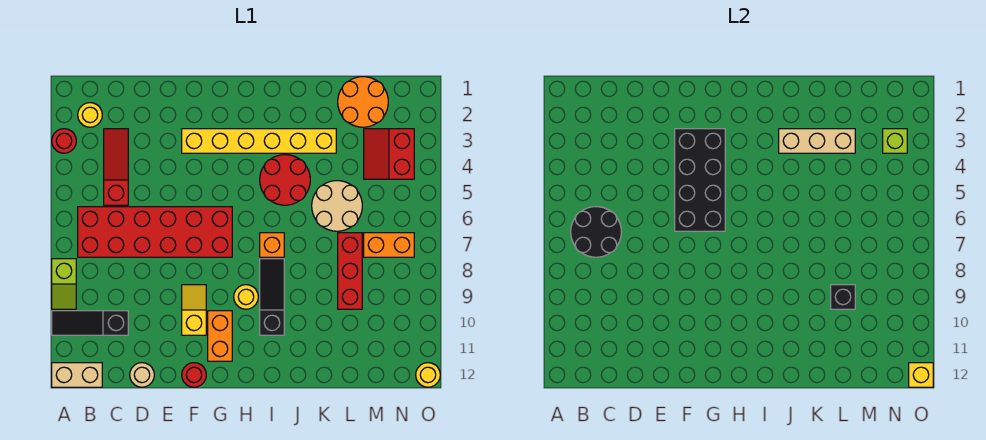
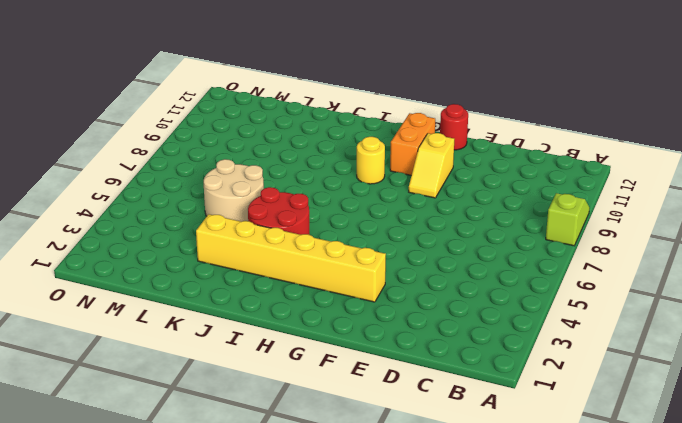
none -> red 1x1 round brick [52,129,76,153]
none -> black 1x3 slope [52,311,128,335]
none -> tan 1x2 brick [52,363,102,387]

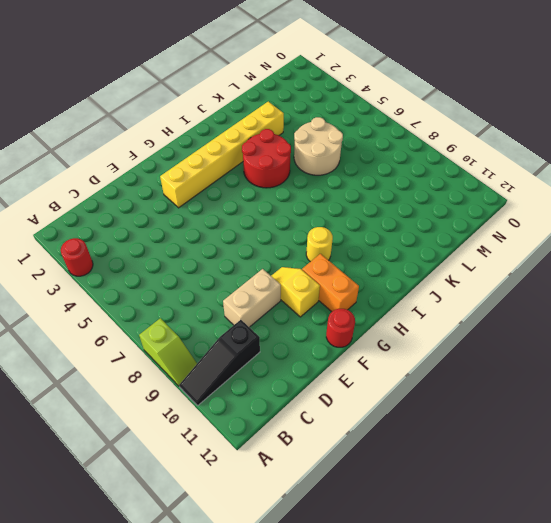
tan 1x2 brick [223,269,281,327] -> tan 1x2 brick moved to [52,363,102,387]
none -> yellow 1x1 round brick [78,103,102,127]
none -> red 2x6 brick [78,207,232,257]
none -> red 1x3 slope [104,129,128,205]

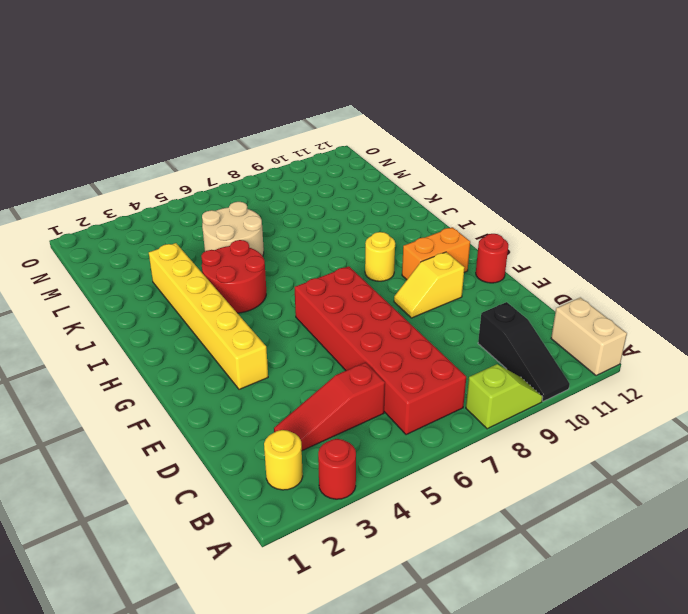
none -> tan 1x1 round brick [130,363,154,387]
none -> orange 1x1 brick [260,233,284,257]
none -> black 1x3 slope [260,259,284,335]

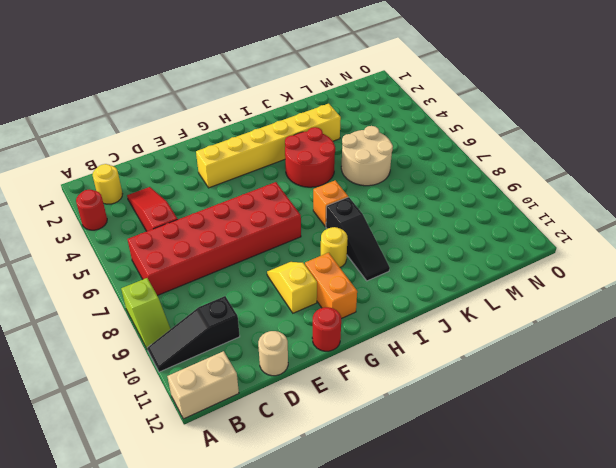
black 1x3 slope [326,197,390,281] -> black 1x3 slope turned to [260,259,284,335]
none -> orange 2x2 round brick [338,77,388,127]
none -> red 1x3 brick [338,233,362,309]
none -> red 2x2 slope [364,129,414,179]

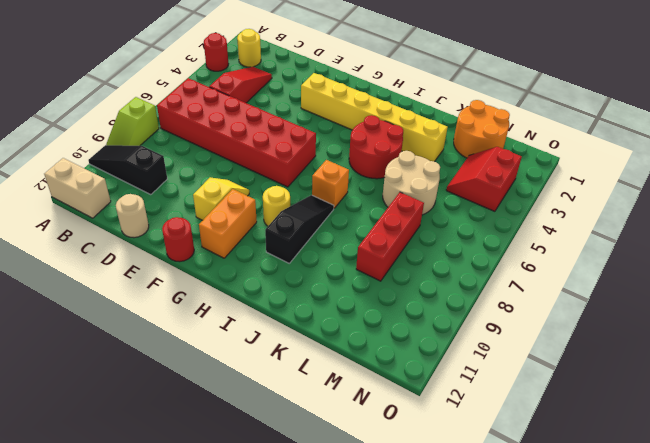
none -> orange 1x2 brick [364,233,414,257]
none -> yellow 1x1 round brick [416,363,440,387]
none -> black 2x2 round brick [571,207,621,257]

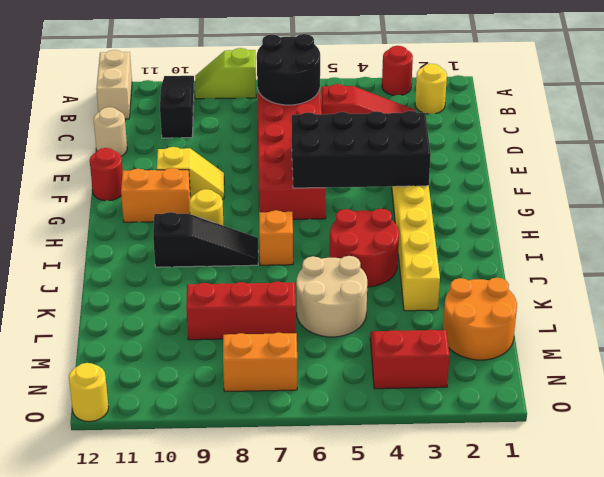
orange 1x2 brick [223,332,297,392] -> orange 1x2 brick turned to [364,233,414,257]
none -> tan 1x3 brick [779,129,855,153]
none -> black 1x1 brick [831,285,855,309]
none -> lime 1x1 brick [883,129,907,153]

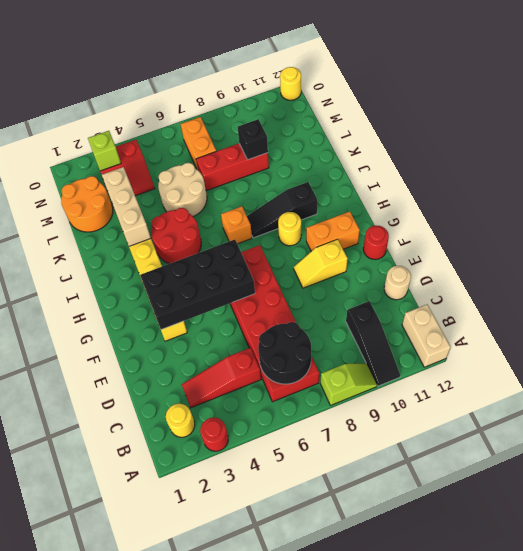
none -> yellow 1x1 brick [909,363,933,387]

